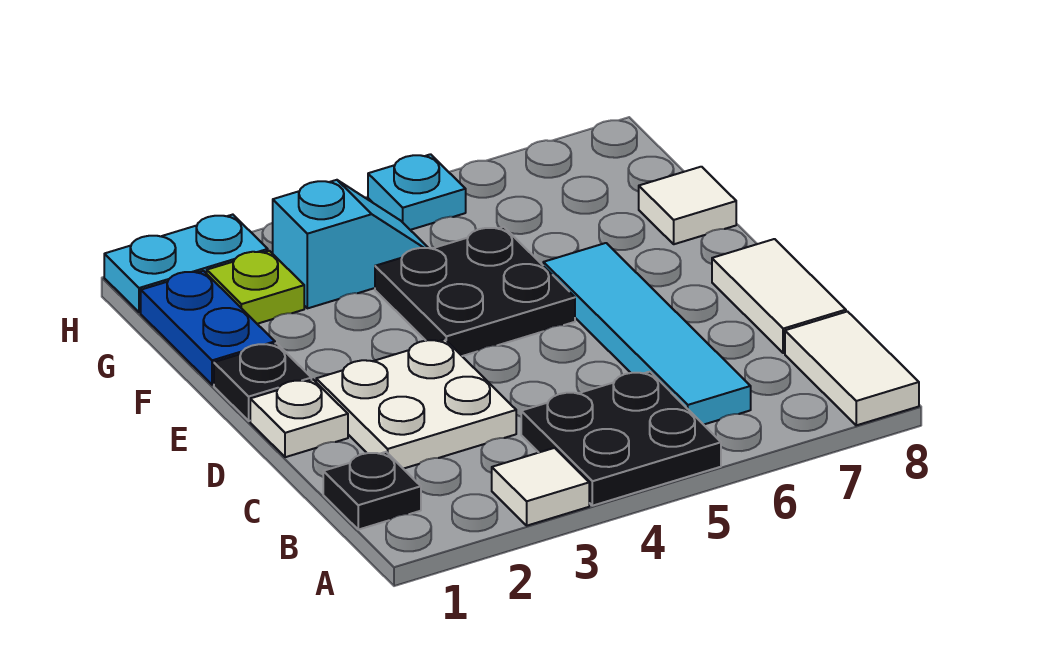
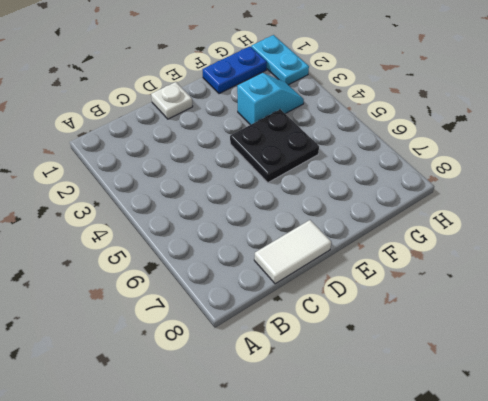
cyan 1x2 slope [237,73,304,125] -> cyan 1x2 slope turned to [273,180,428,308]
none -> white 1x1 tile [492,448,589,526]
none -> black 2x2 plate [521,372,721,506]
none -> white 1x2 tile [785,311,919,425]

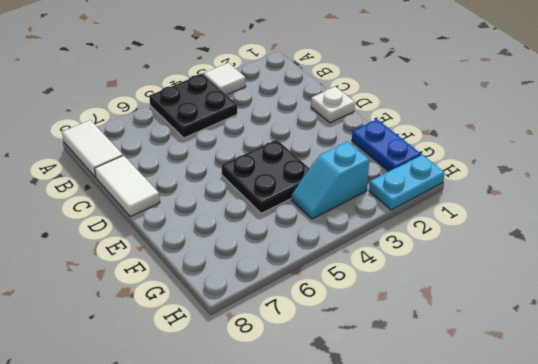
none -> black 1x1 plate [323,452,421,530]
none -> cyan 1x4 tile [543,243,751,425]
none -> white 2x2 plate [316,339,516,469]

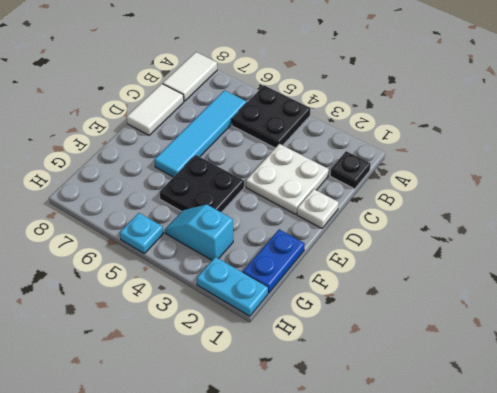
none -> white 1x1 tile [492,448,589,526]
none -> black 1x1 plate [214,343,311,421]
none -> white 1x1 tile [639,167,736,244]

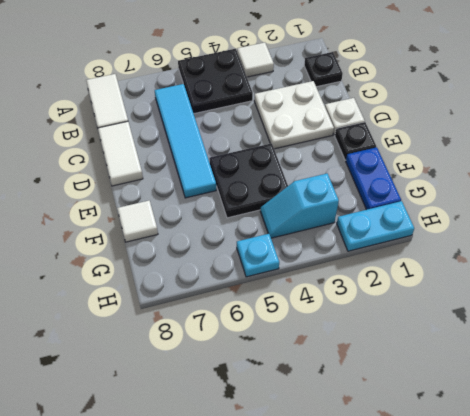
none -> lime 1x1 plate [207,251,304,324]

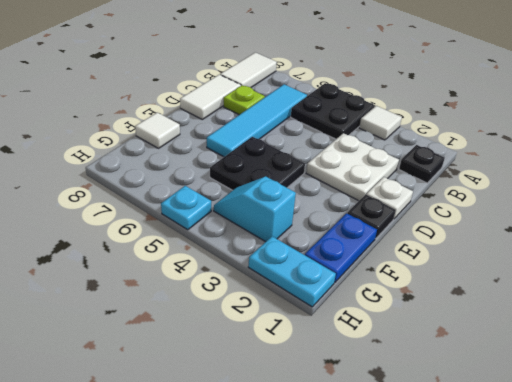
lime 1x1 plate [224,85,265,115] -> lime 1x1 plate moved to [207,251,304,324]

